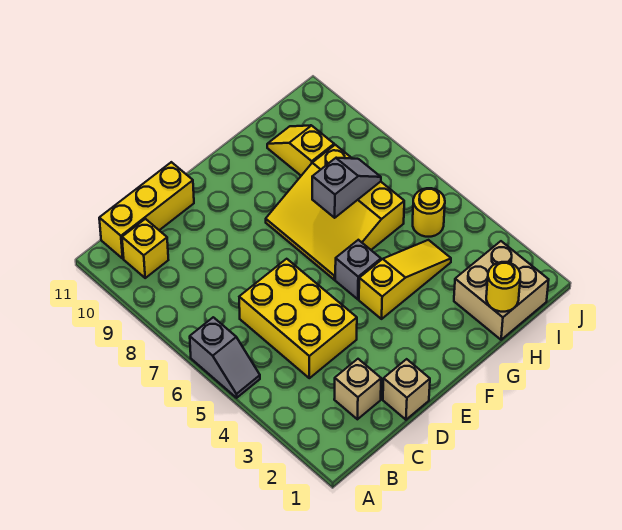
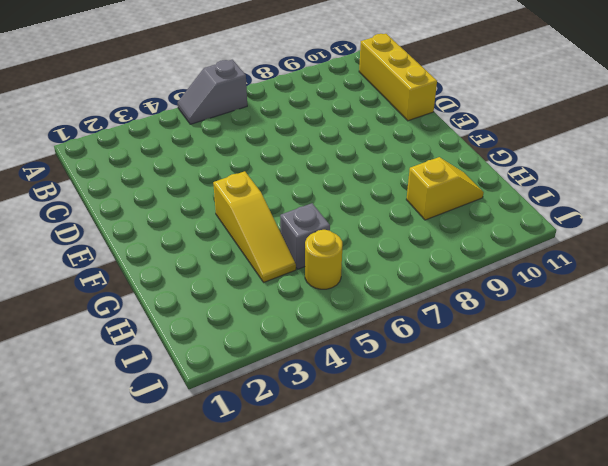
grey 1x1 brick [280,203,330,269] -> grey 1x1 brick moved to [335,240,381,299]
none -> yellow 1x1 brick [122,219,168,278]
none -> tan 1x1 brick [334,359,381,419]
none -> yellow 2x3 brick [239,259,357,378]

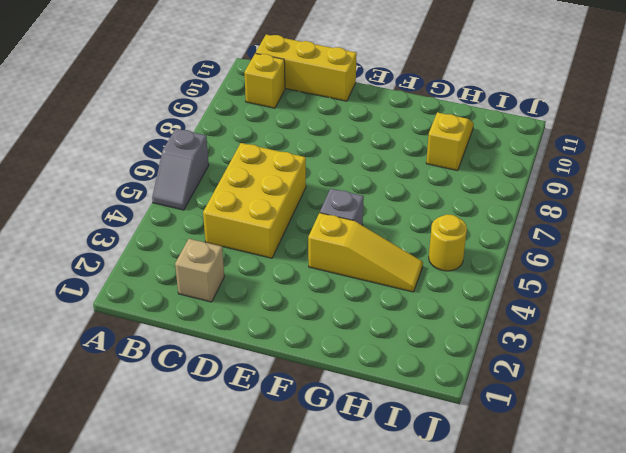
none -> tan 1x1 brick [383,359,430,420]
none -> yellow 3x3 slope [266,145,404,280]
none -> tan 2x2 brick [454,241,549,340]

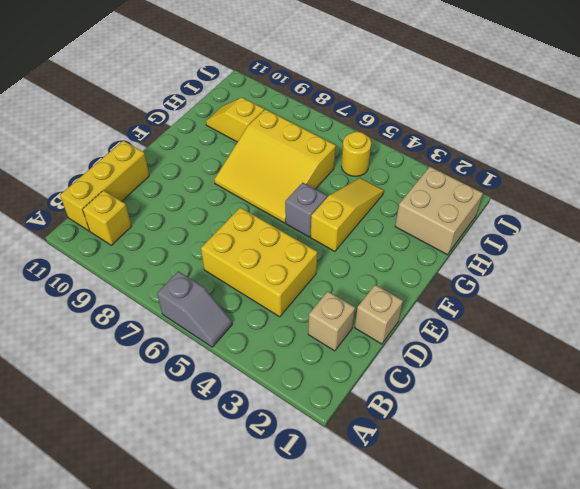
none -> grey 1x2 slope [312,158,381,218]
none -> yellow 1x1 round brick [486,262,520,312]

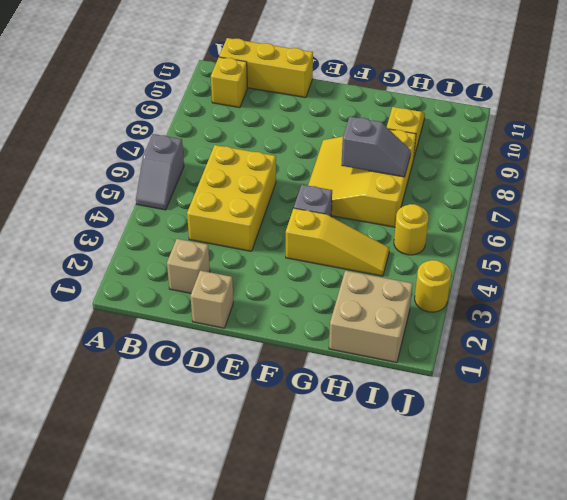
yellow 1x1 round brick [415,260,451,312] -> yellow 1x1 round brick moved to [486,262,520,312]

